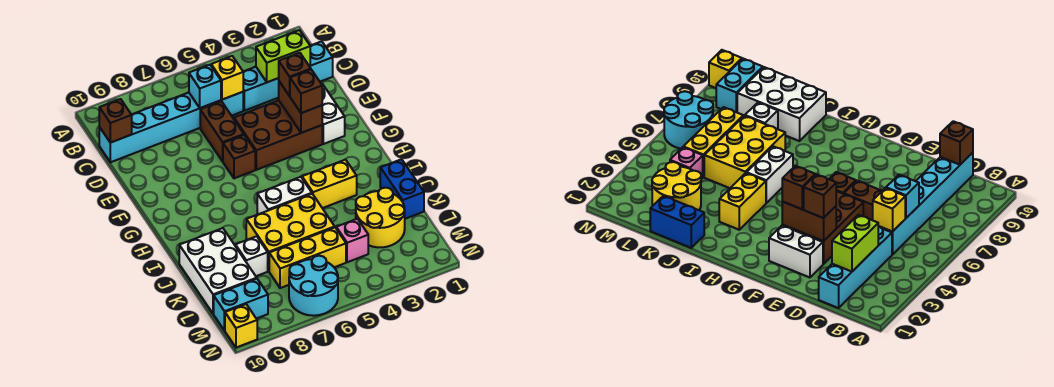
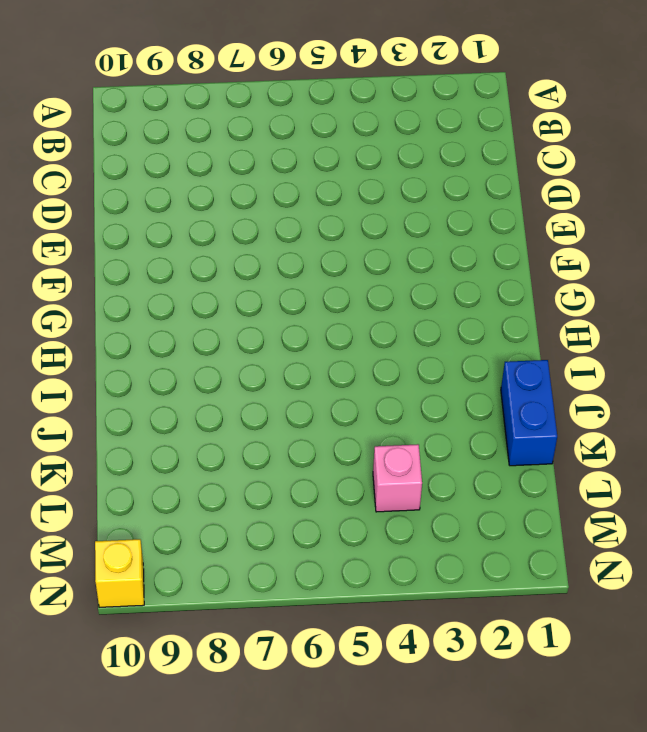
none -> cyan 1x4 brick [243,41,333,111]
none -> cyan 1x6 brick [99,92,243,162]
none -> brown 1x2 brick [200,101,244,161]

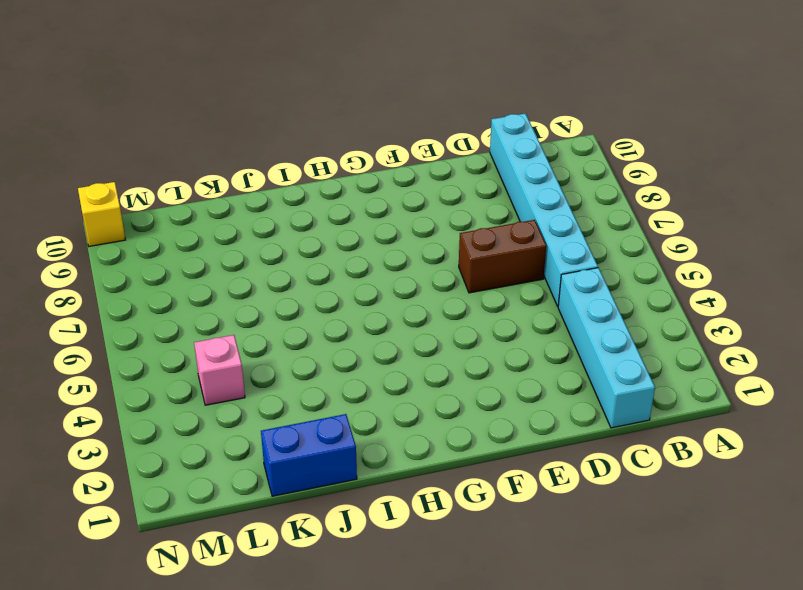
none -> white 1x2 brick [322,84,345,144]
none -> brown 2x3 brick [234,100,322,170]
none -> brown 1x1 brick [223,135,255,178]

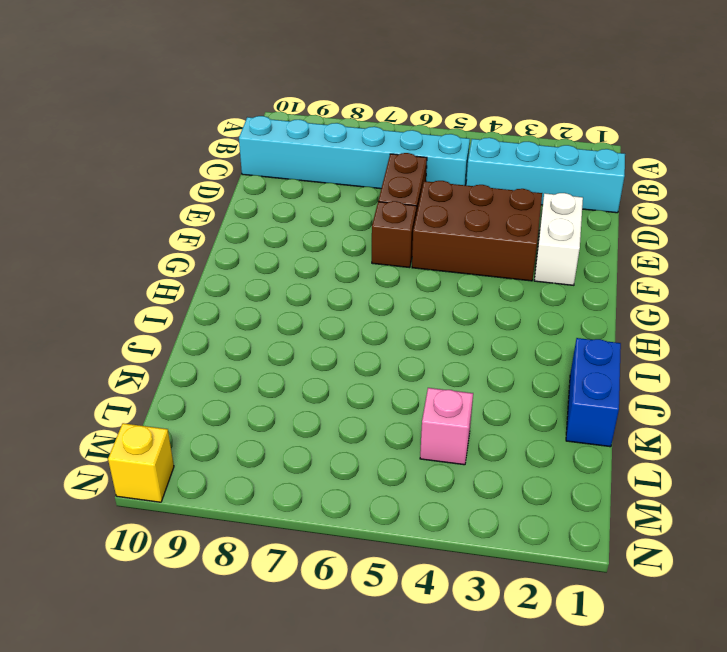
none -> yellow 1x2 brick [302,160,357,208]
none -> white 1x2 brick [257,177,312,214]
none -> yellow 2x3 brick [246,194,335,271]

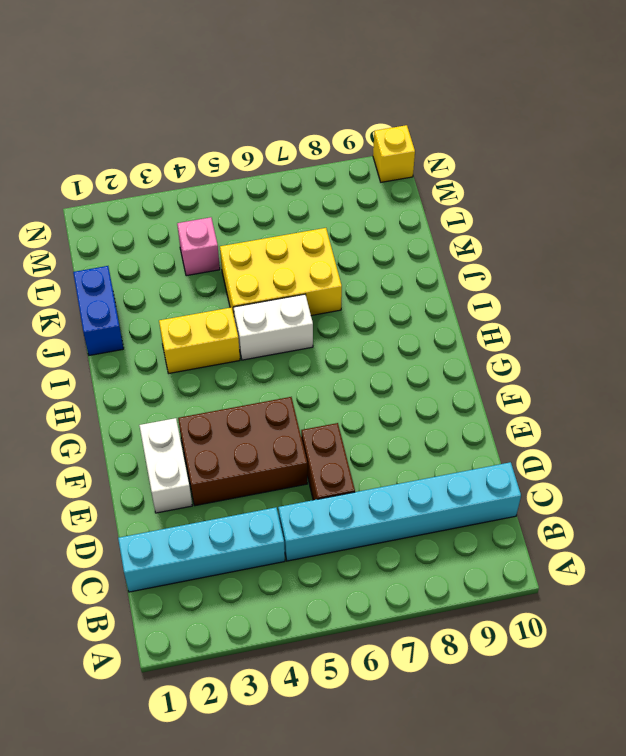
none -> brown 1x1 brick [223,135,255,178]
none -> white 2x3 brick [179,228,257,314]
none -> yellow 2x2 round brick [356,188,405,247]

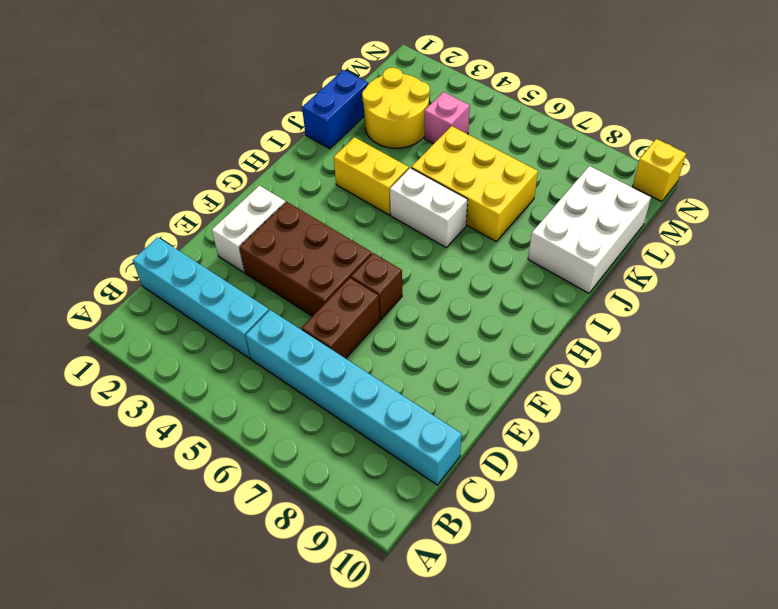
none -> white 1x1 brick [235,236,268,276]
none -> yellow 1x3 brick [269,228,346,288]
none -> cyan 2x2 round brick [289,256,338,316]

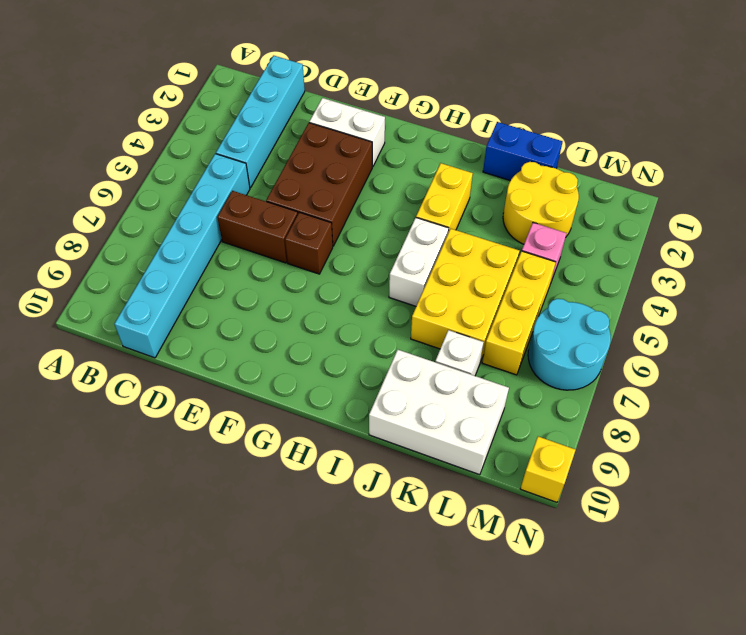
none -> cyan 1x2 brick [214,279,268,331]
none -> lime 1x2 brick [256,30,310,82]
none -> yellow 1x1 brick [211,56,243,100]

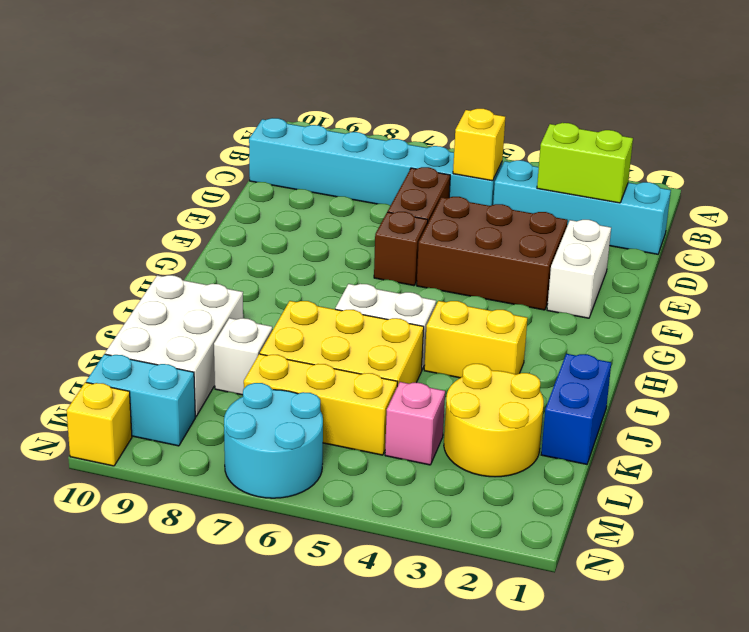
none -> cyan 1x1 brick [189,65,221,108]
none -> brown 1x1 brick [99,99,132,143]
none -> brown 1x2 brick [279,82,322,133]

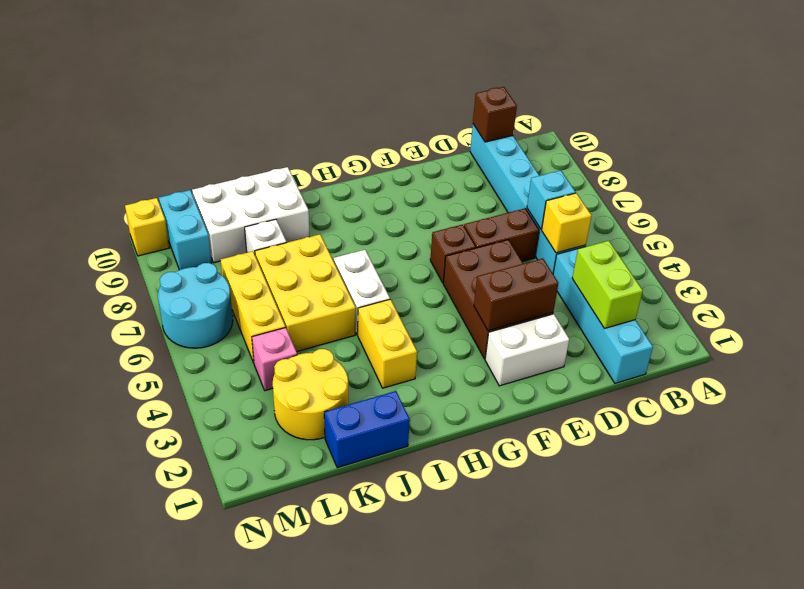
none -> brown 1x1 brick [279,53,311,96]
none -> brown 1x1 brick [290,70,322,113]

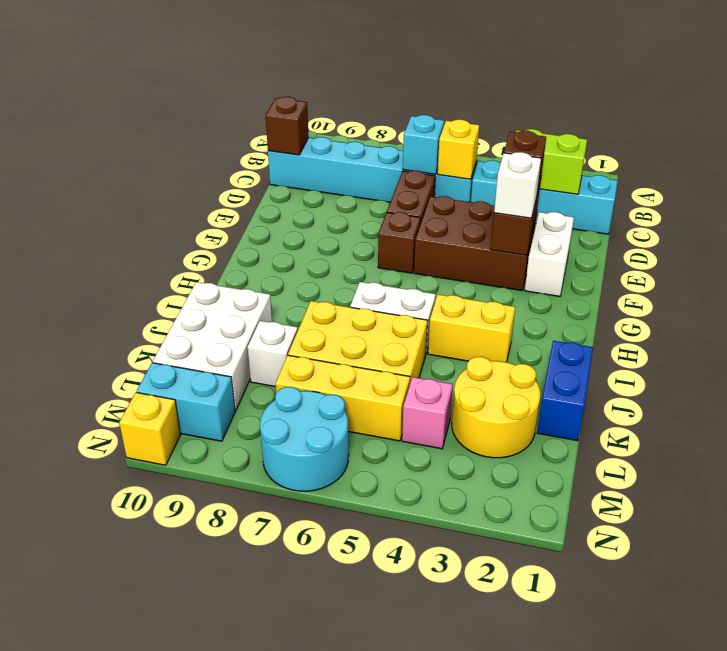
white 1x1 brick [494,152,541,218] -> brown 1x1 brick [290,70,322,113]

